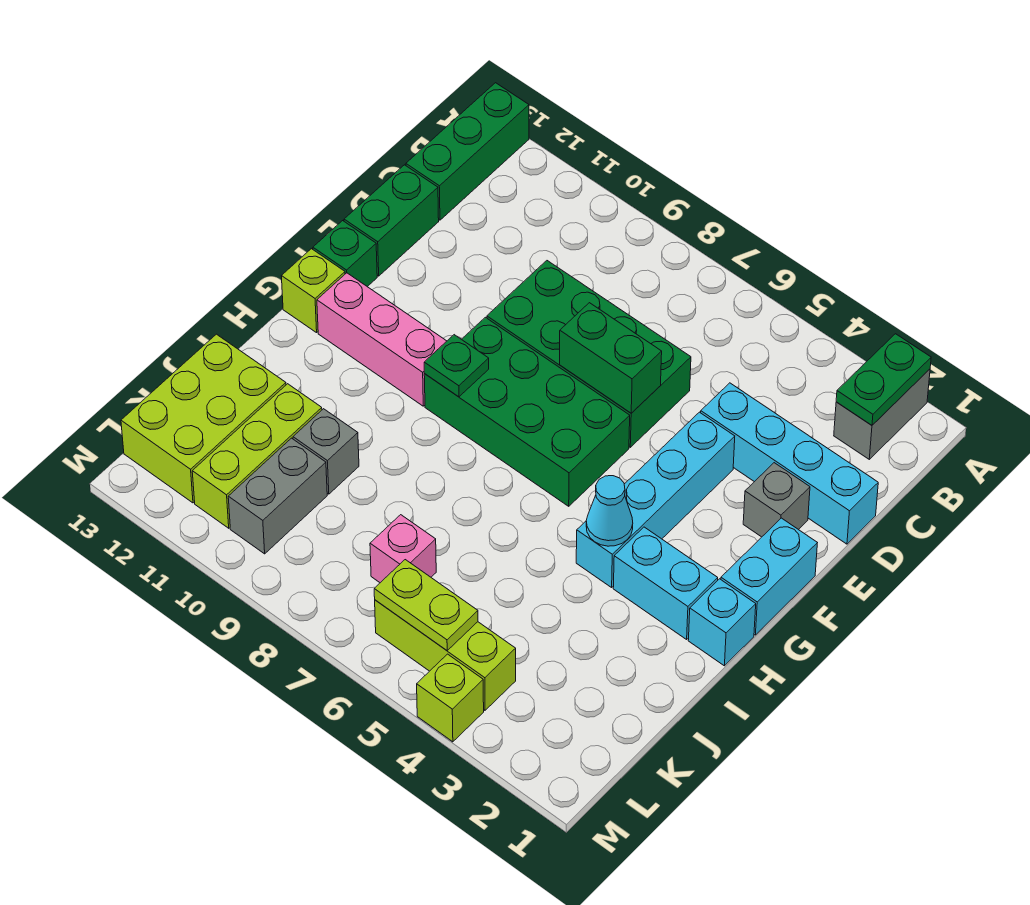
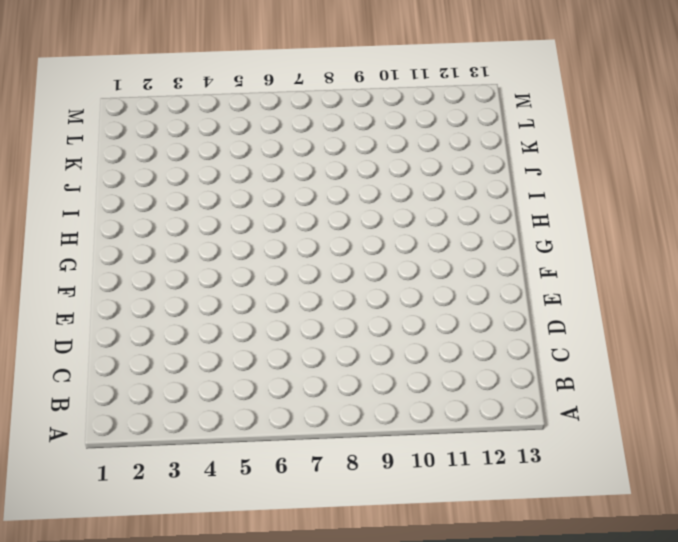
none -> grey 1x2 brick [834,369,930,459]
none -> green 1x3 brick [406,83,529,220]
none -> cyan 1x4 brick [701,383,878,544]

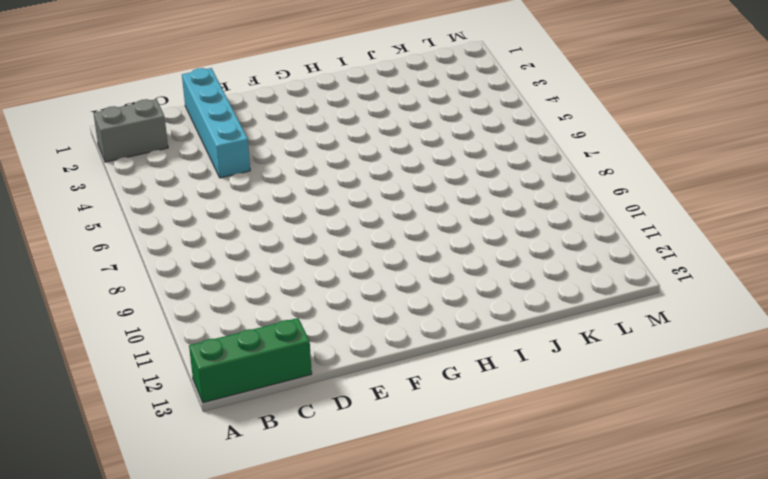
none -> green 2x4 brick [487,261,691,447]
none -> green 1x2 brick [344,165,439,276]
none -> grey 1x1 brick [743,463,810,537]

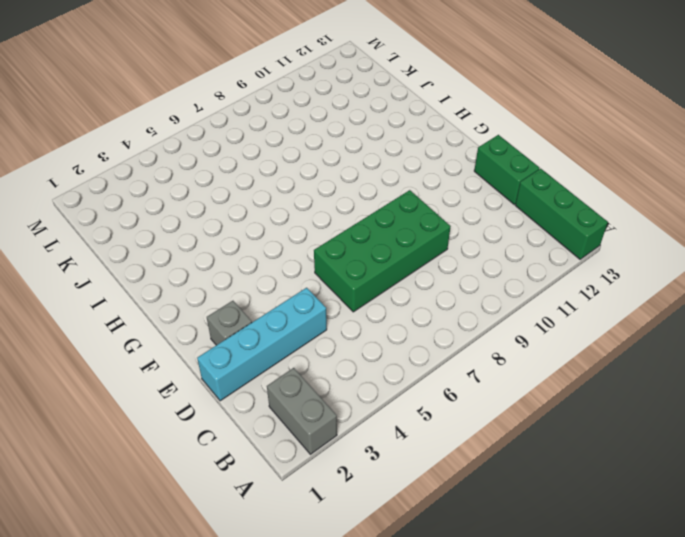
none -> cyan 1x4 brick [576,412,735,587]
none -> cyan 1x2 brick [721,518,817,635]
none -> green 2x4 brick [424,317,630,506]

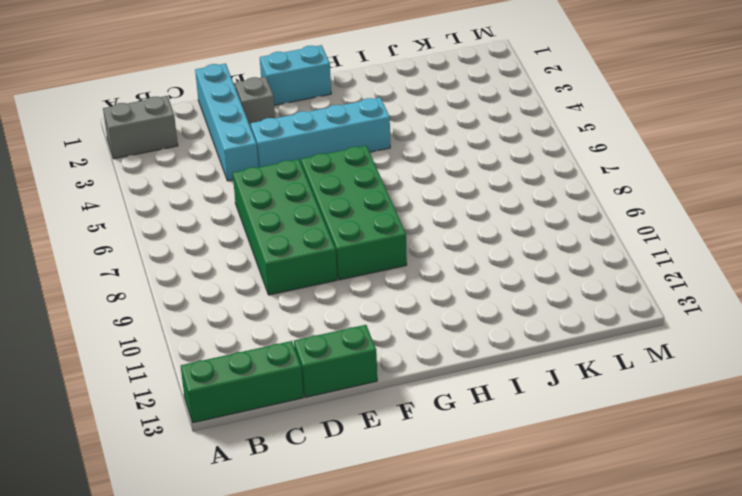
none -> green 1x1 brick [313,221,377,287]
none -> pink 1x3 brick [317,273,446,406]
none -> lime 1x1 brick [282,249,345,333]

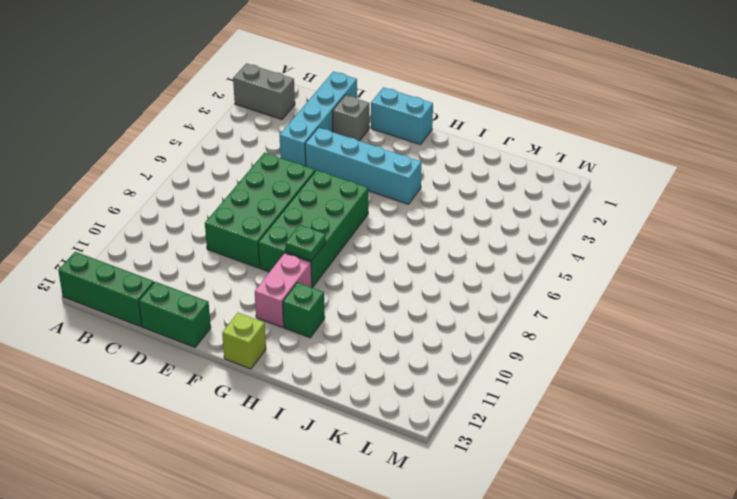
pink 1x2 brick [255,253,312,327] -> pink 1x3 brick [317,273,446,406]
green 1x1 brick [283,282,325,338] -> green 1x1 brick moved to [313,221,377,287]
none -> cyan 1x1 brick [688,579,756,666]
none -> cyan 1x2 brick [613,527,718,639]
none -> grey 1x1 brick [293,409,359,494]

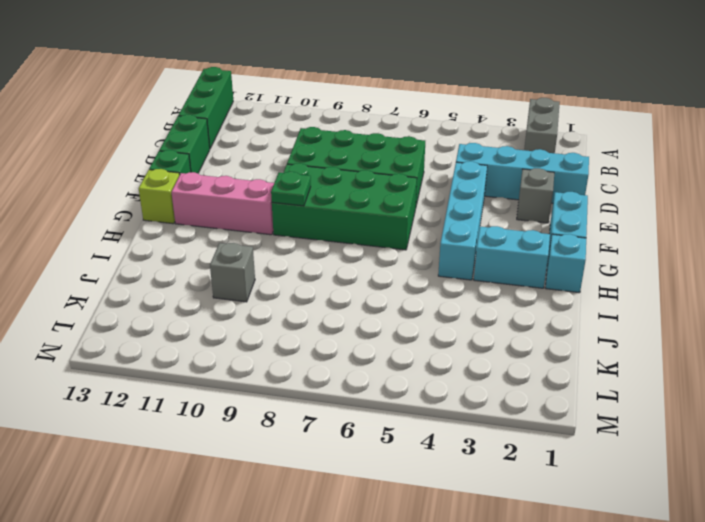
none -> lime 1x3 brick [192,384,322,528]
none -> lime 2x3 brick [121,334,286,503]
none -> pink 1x1 brick [370,515,436,583]

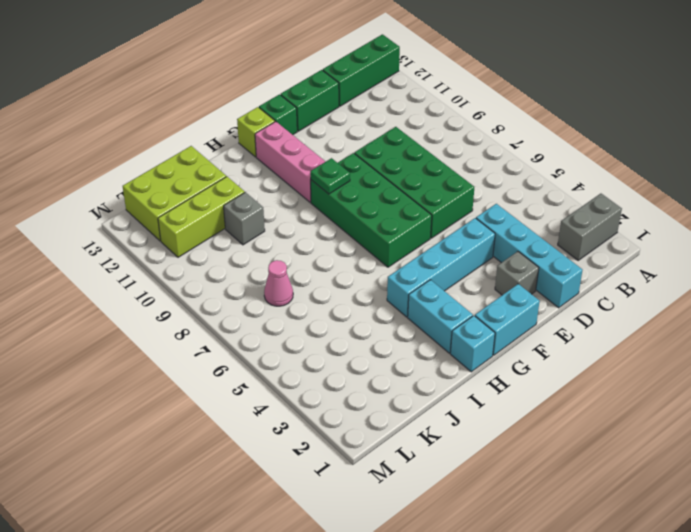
pink 1x1 cone [264,260,293,306] -> pink 1x1 brick [370,515,436,583]
none -> grey 1x2 brick [228,438,327,554]
none -> lime 1x3 brick [375,600,516,710]
none -> lime 1x1 brick [417,654,484,742]

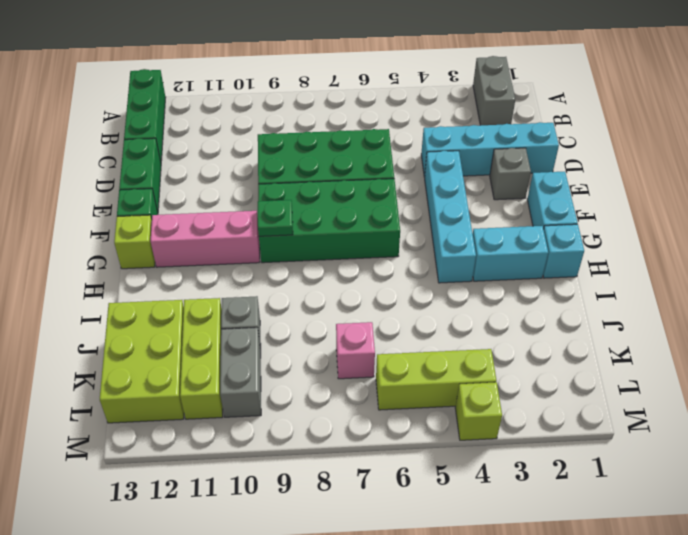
none -> green 1x2 plate [836,334,931,425]
none -> green 1x2 brick [560,303,662,413]
none -> cyan 1x1 cone [586,476,633,546]

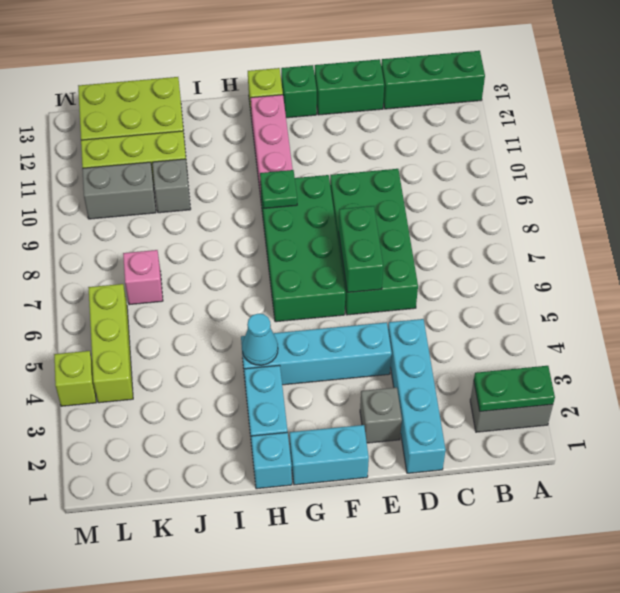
none -> lime 1x2 plate [374,560,478,650]

